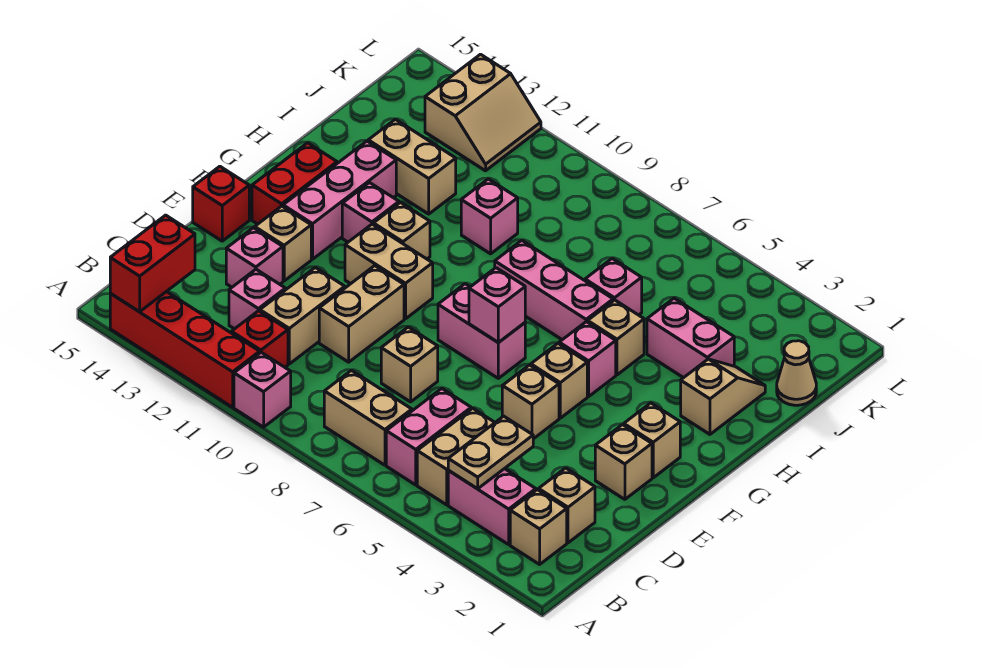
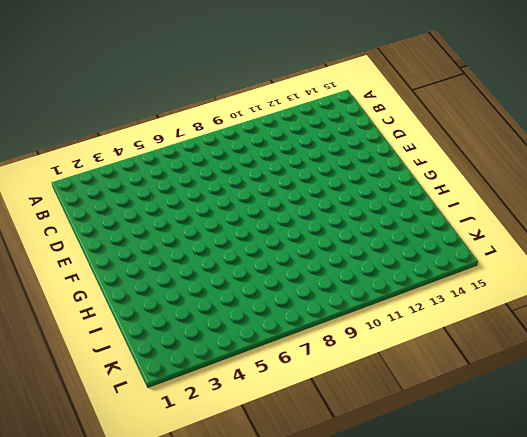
none -> pink 1x1 brick [234,352,291,427]
none -> red 1x4 brick [110,292,260,407]
none -> tan 1x1 brick [510,490,567,564]
none -> pink 1x2 brick [448,469,536,544]

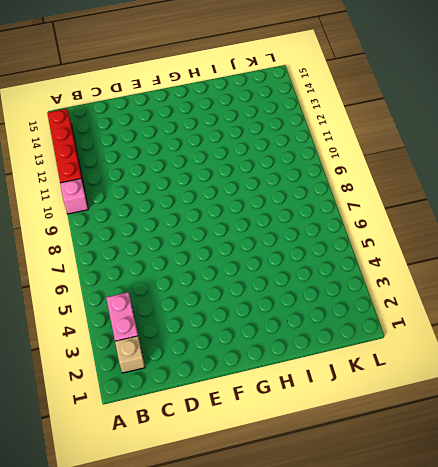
none -> tan 1x2 brick [417,408,495,505]
none -> pink 1x2 brick [386,389,471,485]
none -> tan 1x2 brick [324,370,412,465]
none -> red 1x1 brick [231,311,288,367]

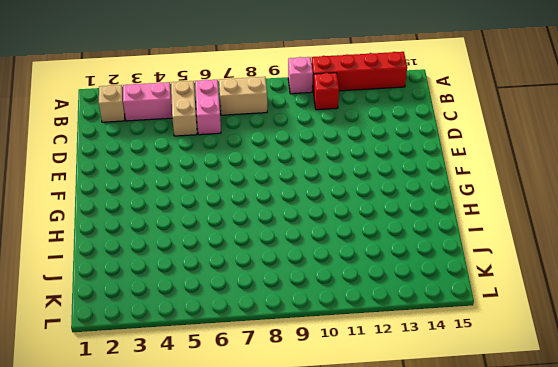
none -> tan 1x1 brick [539,468,595,543]
none -> tan 1x2 brick [260,267,345,364]
none -> pink 1x1 brick [229,269,285,329]
none -> tan 1x1 brick [381,327,438,402]

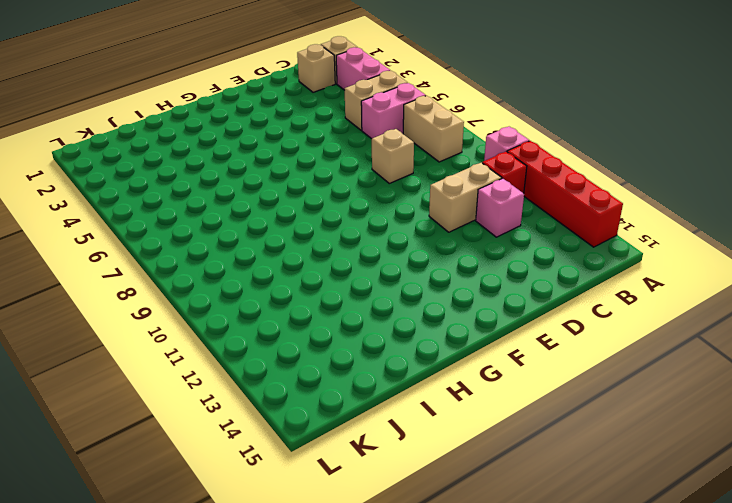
none -> tan 1x2 brick [319,266,404,362]
none -> pink 1x1 brick [226,228,283,287]
none -> tan 1x1 brick [595,425,652,499]
none -> tan 1x1 brick [502,365,559,439]

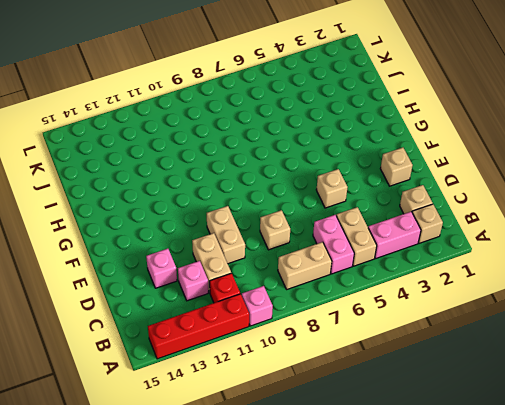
none -> tan 1x1 brick [255,206,311,281]
none -> red 1x1 brick [193,166,249,241]
none -> tan 1x1 brick [624,403,680,478]
none -> tan 1x1 brick [531,344,587,418]

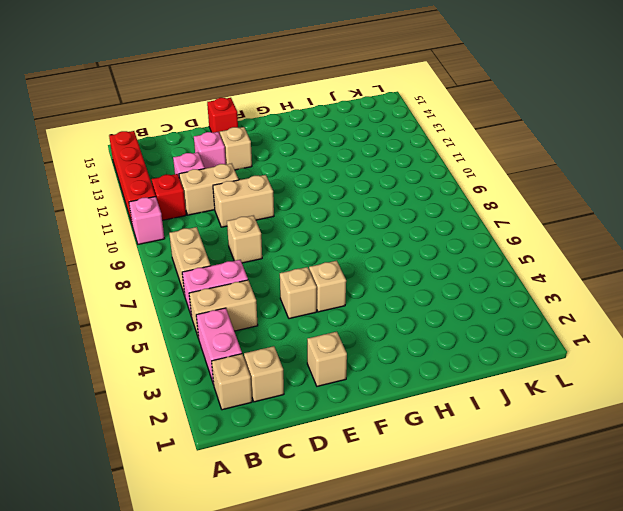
none -> tan 1x1 brick [624,403,680,478]
none -> pink 1x2 brick [438,284,525,378]
none -> tan 1x2 brick [345,224,433,319]
none -> pink 1x3 brick [283,141,396,259]

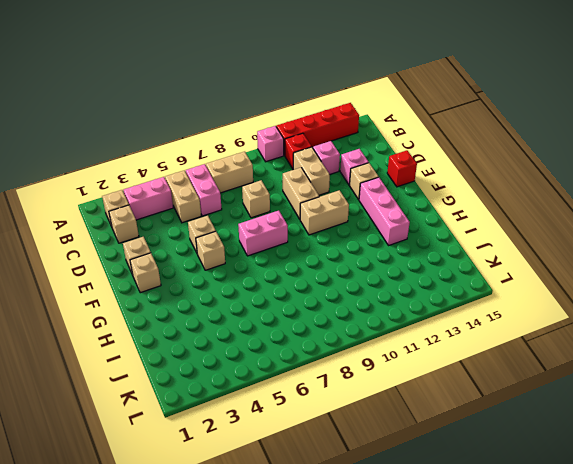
none -> red 1x2 brick [252,143,337,224]
none -> pink 1x1 brick [559,322,616,396]
none -> tan 1x1 brick [373,203,430,259]
none -> pink 1x1 brick [342,183,399,242]

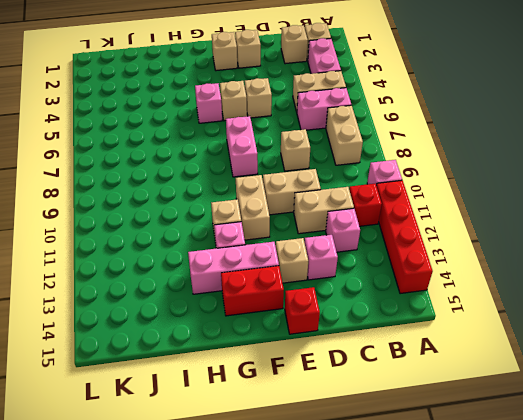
none -> tan 1x2 slope [681,359,765,434]
none -> tan 1x1 brick [588,300,644,375]
none -> pink 1x3 brick [495,240,613,340]
none -> pink 1x2 brick [647,298,734,378]

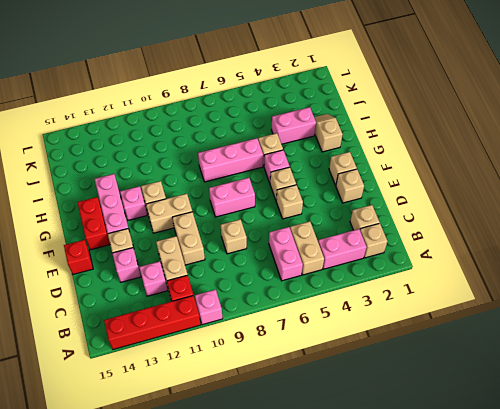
none -> tan 1x2 brick [324,370,412,465]
none -> pink 1x1 brick [585,259,642,315]
none -> pink 1x1 brick [461,179,518,254]
none -> tan 1x2 brick [368,119,456,214]

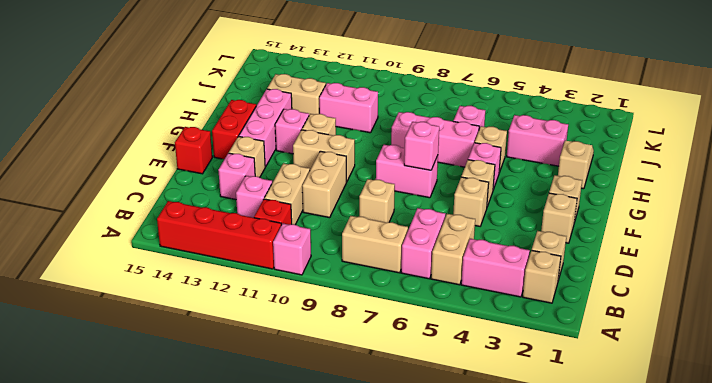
pink 1x2 brick [319,83,378,133] -> pink 1x1 brick [461,179,518,254]
none -> tan 1x1 cone [777,341,816,405]
none -> tan 2x2 slope [425,54,541,171]
none -> red 1x2 brick [110,215,195,312]
none -> tan 1x2 plate [448,416,533,489]

